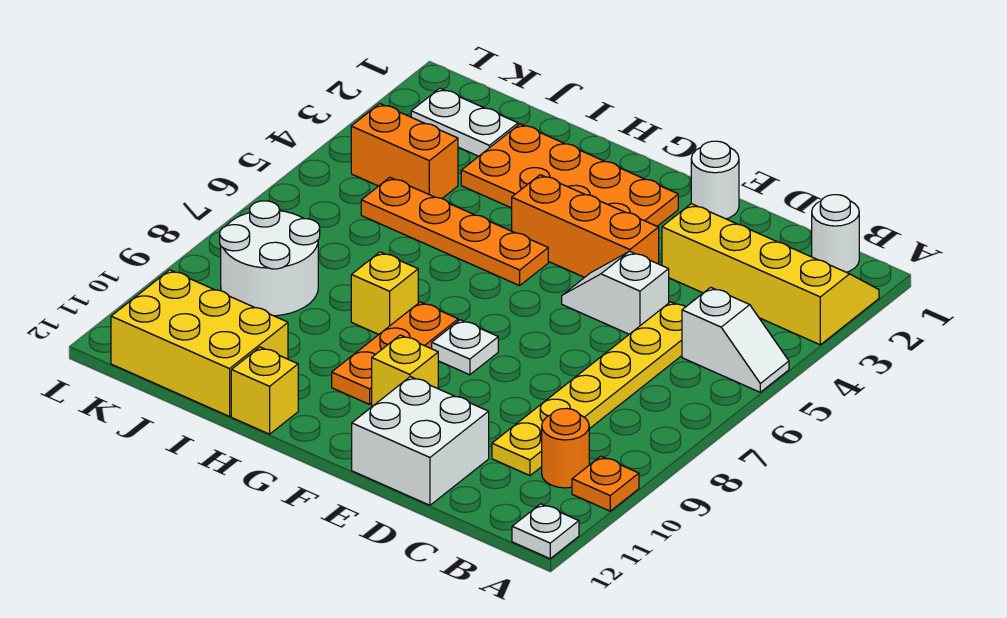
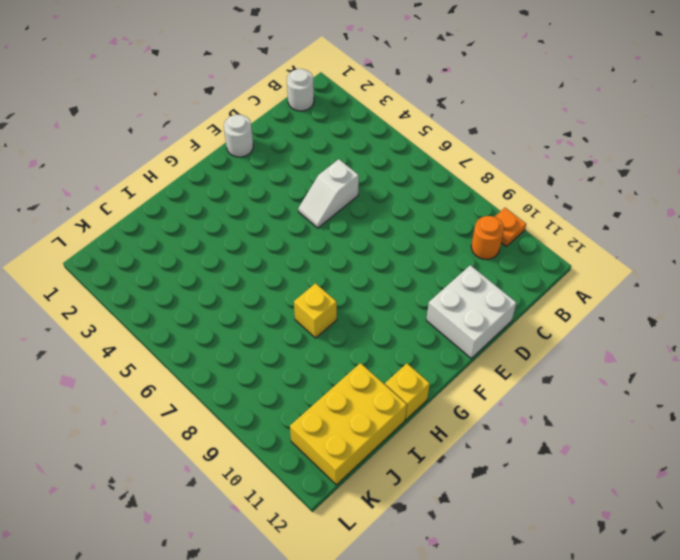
none -> yellow 2x4 slope [662,204,879,345]
none -> white 1x2 slope [682,287,789,392]
none -> white 1x1 plate [512,504,579,559]

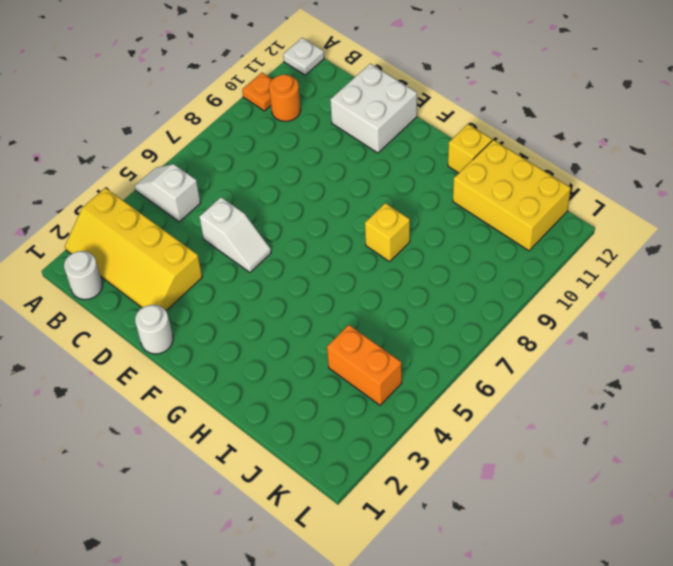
none -> yellow 1x6 plate [492,302,685,476]
none -> orange 1x3 brick [512,175,659,277]
none -> orange 2x4 plate [461,124,678,226]

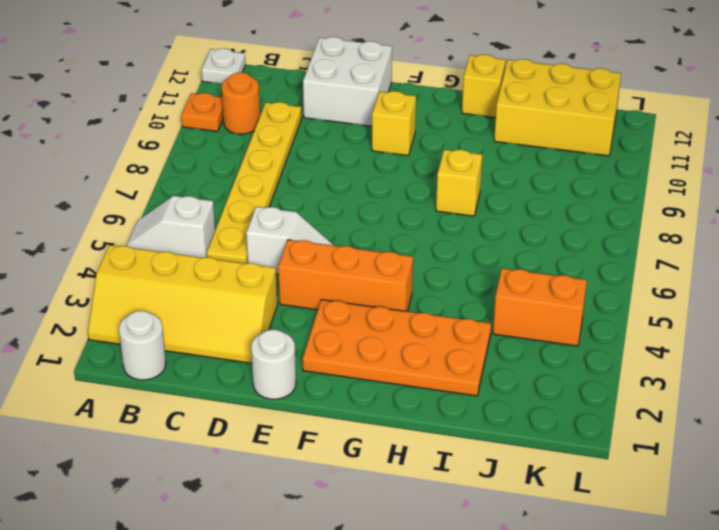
none -> white 1x1 plate [432,320,498,375]
none -> orange 1x4 plate [361,178,548,286]
none -> orange 1x3 plate [332,302,458,404]

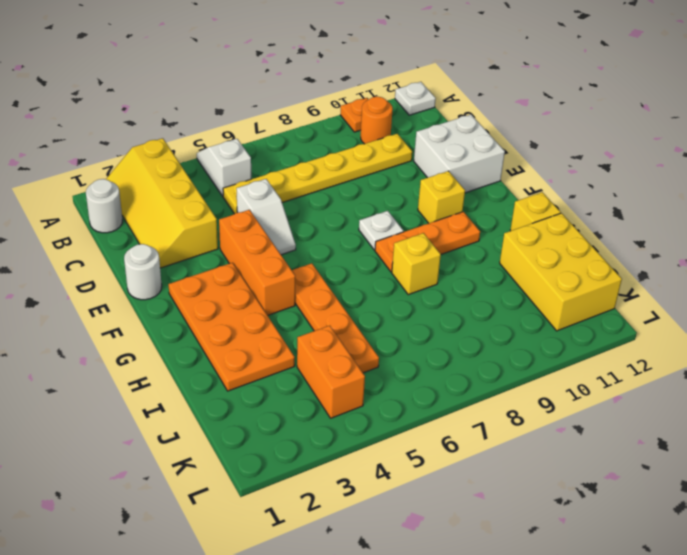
none -> white 1x2 plate [411,88,518,156]
none -> white 2x2 round brick [220,201,320,316]

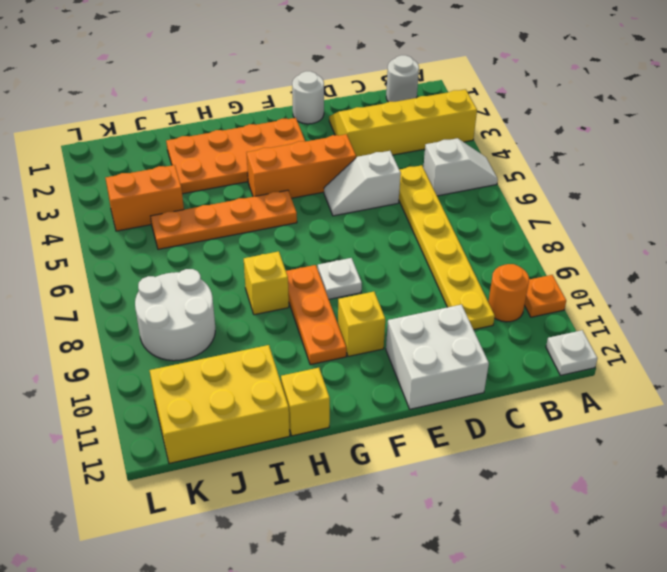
none -> white 1x2 plate [411,88,518,156]

